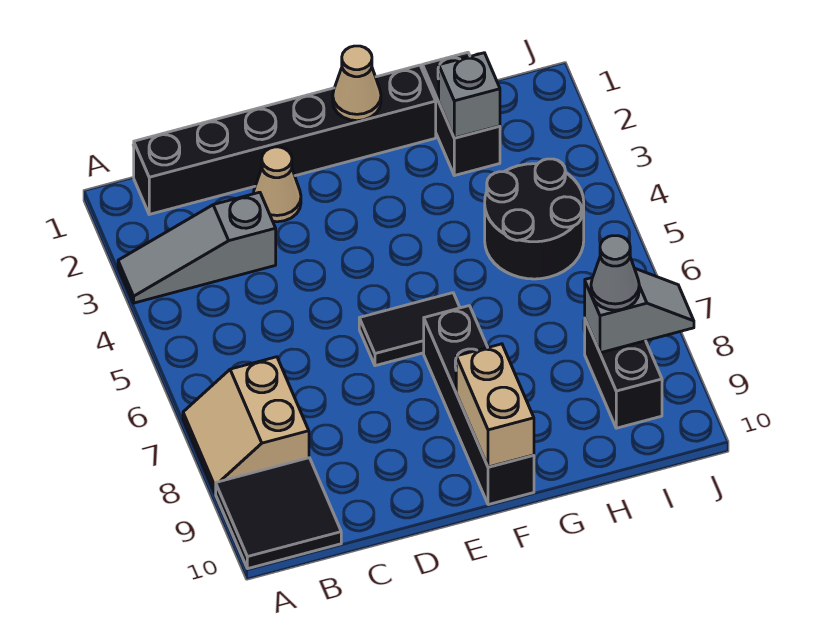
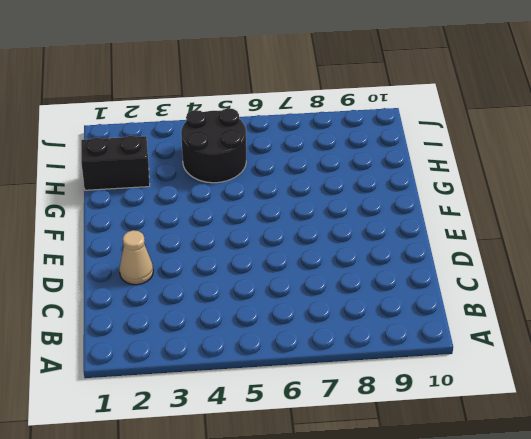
none -> grey 1x3 slope [118,192,276,303]
none -> tan 2x2 slope [183,357,309,493]
none -> black 2x2 tile [216,458,341,569]

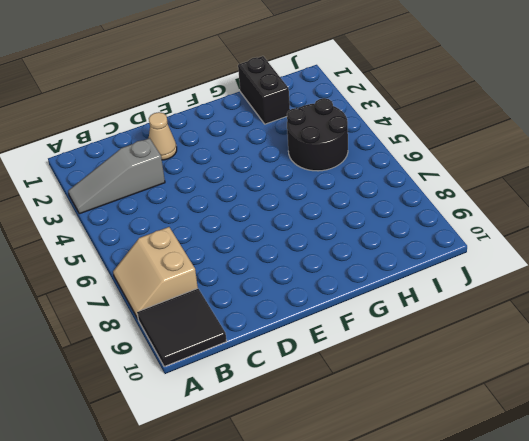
none -> black 1x6 brick [134,65,436,214]
none -> black 1x2 tile [359,293,460,366]
none -> black 1x4 brick [424,306,534,505]

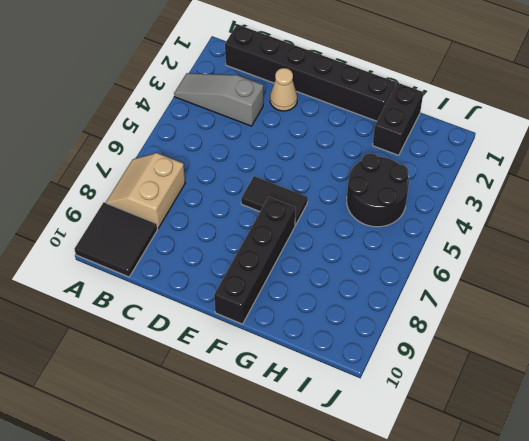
none -> black 1x2 brick [585,319,662,428]
none -> tan 1x1 cone [333,46,381,121]
none -> tan 1x2 brick [456,344,534,467]

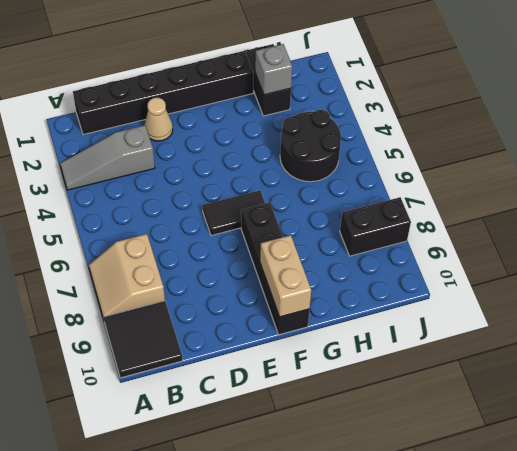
black 1x2 brick [340,197,411,256] -> black 1x2 brick turned to [585,319,662,428]
none -> tan 1x1 cone [333,46,381,121]
none -> grey 1x2 slope [585,269,694,353]
none -> grey 1x1 cone [591,236,639,310]

